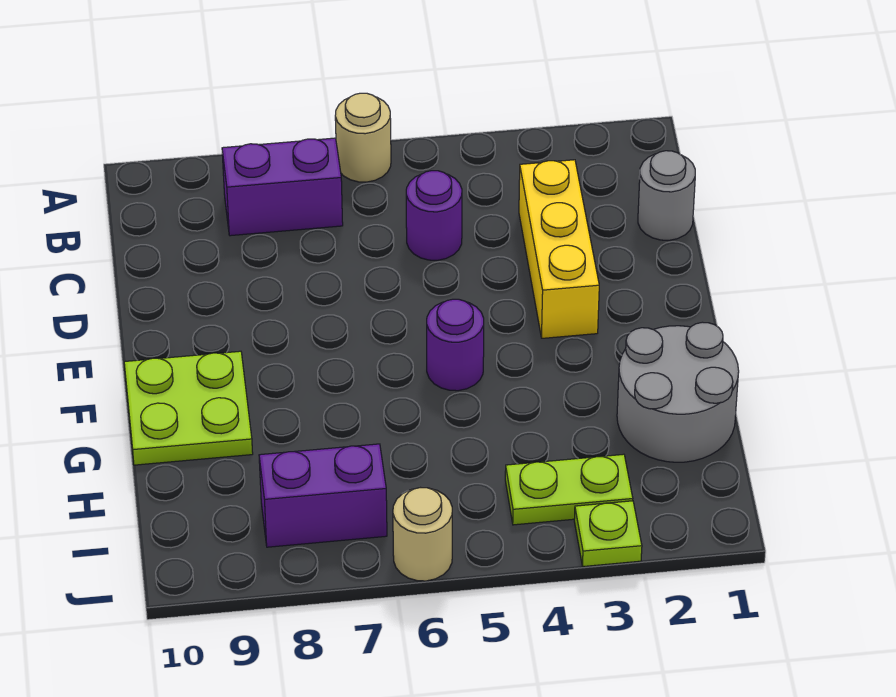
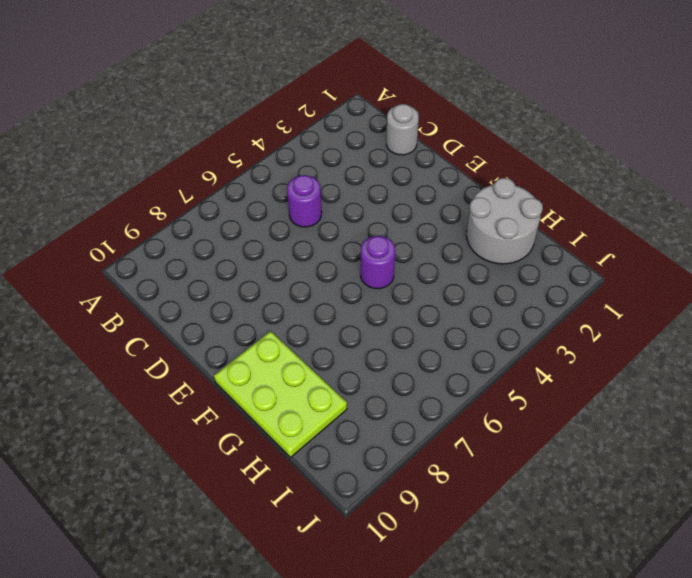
lime 2x3 plate [214,331,347,457] -> lime 2x2 plate [124,351,253,465]
none -> tan 1x1 round brick [335,93,391,182]
none -> purple 1x2 brick [222,138,343,236]
none -> yellow 1x3 brick [519,160,599,338]

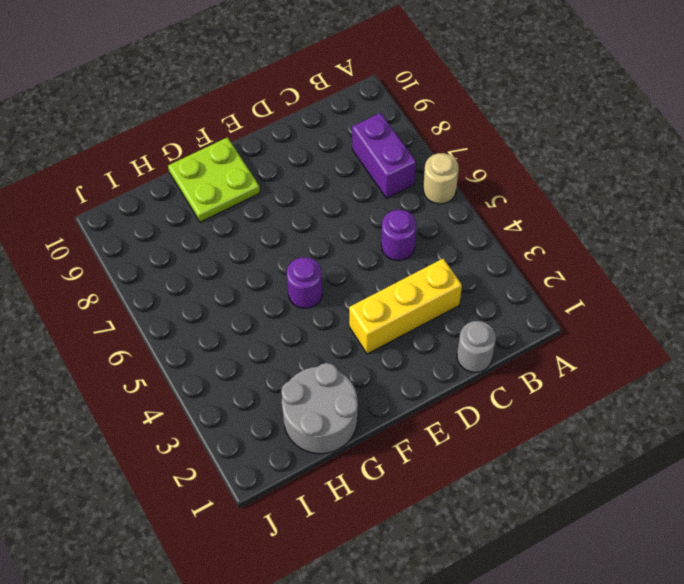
none -> lime 1x2 plate [505,454,633,525]
none -> purple 1x2 brick [259,444,387,547]
none -> lime 1x1 plate [574,501,642,567]

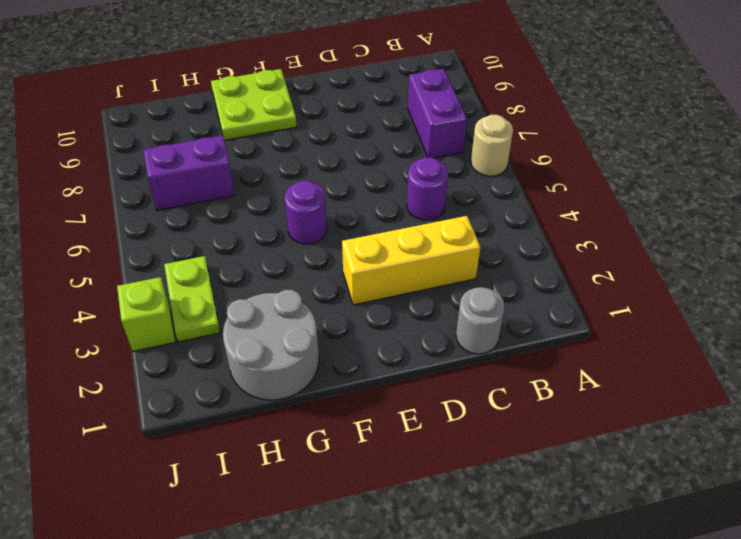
purple 1x2 brick [143,135,235,210] -> purple 1x2 brick turned to [259,444,387,547]
lime 1x1 brick [117,277,176,351] -> lime 1x1 plate [574,501,642,567]
none -> tan 1x1 round brick [393,488,452,581]

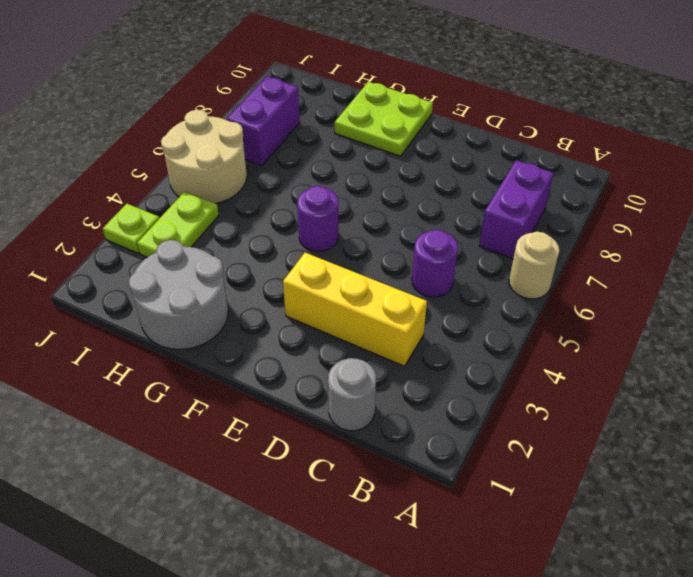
tan 2x2 round brick [161,110,247,204] -> tan 1x1 round brick [393,488,452,581]

